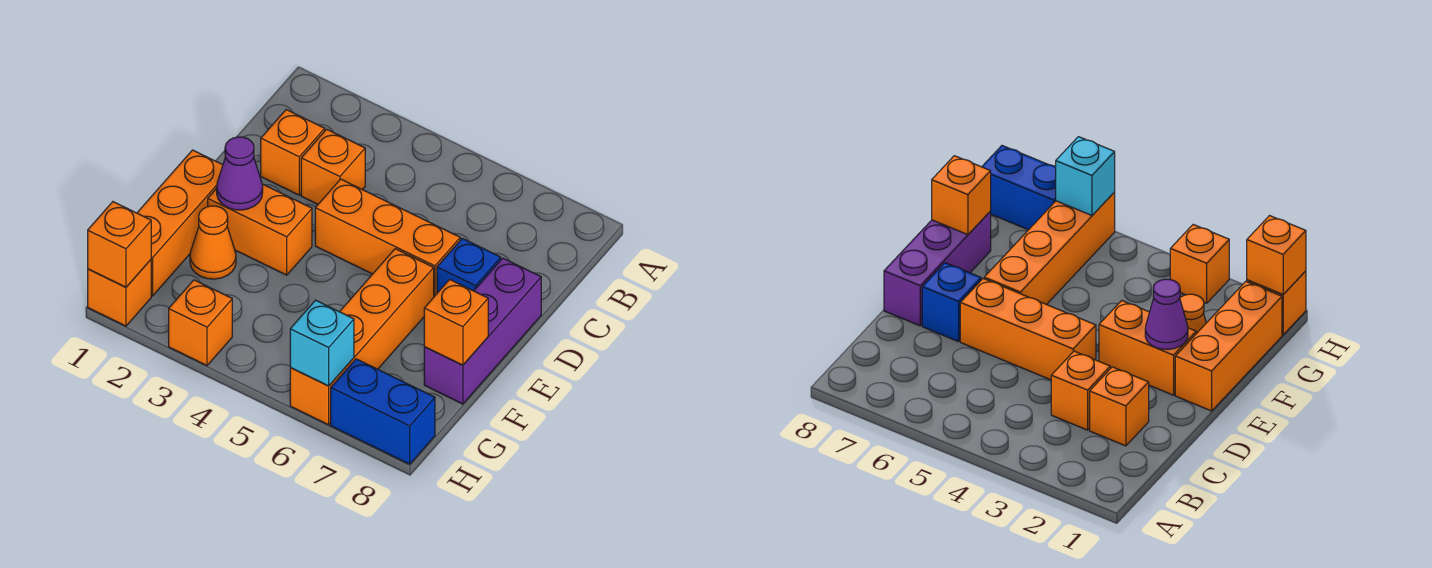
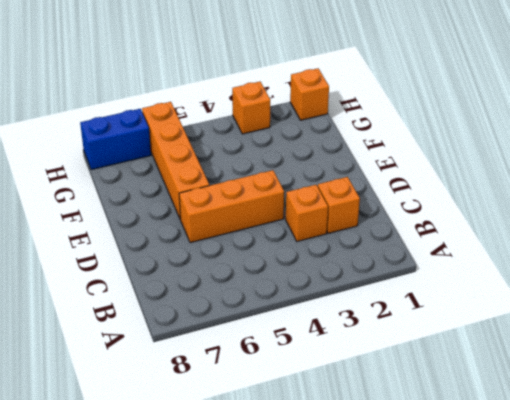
none -> blue 1x1 brick [437,238,501,293]
none -> purple 1x3 brick [424,258,541,404]
none -> orange 1x3 brick [137,150,223,296]

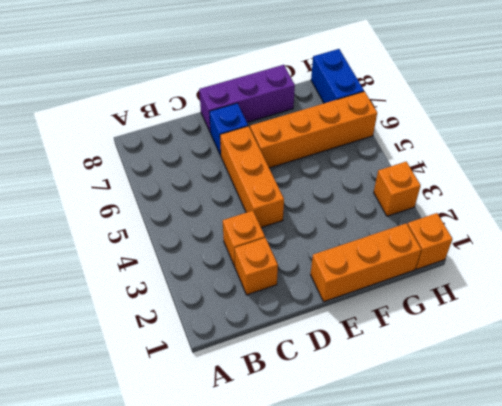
none -> orange 1x2 brick [208,184,312,275]
none -> orange 1x1 cone [190,206,236,279]
none -> purple 1x1 cone [217,137,263,210]

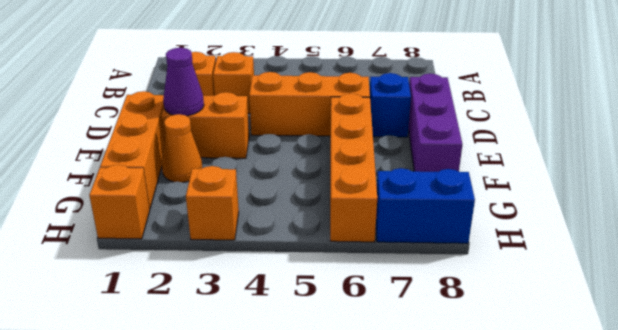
none -> orange 1x1 brick [424,280,488,365]
none -> orange 1x1 brick [88,202,151,287]
none -> cyan 1x1 brick [290,300,354,386]

